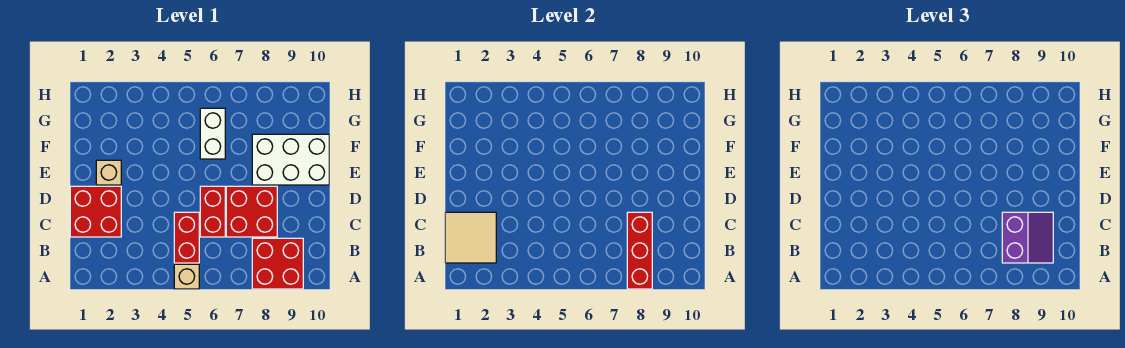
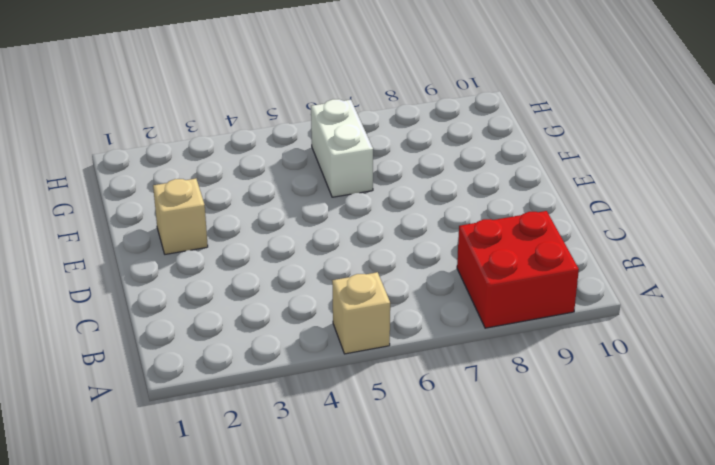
none -> red 1x2 brick [174,212,199,263]
none -> red 2x2 brick [70,186,121,237]
none -> red 1x2 brick [200,186,225,237]

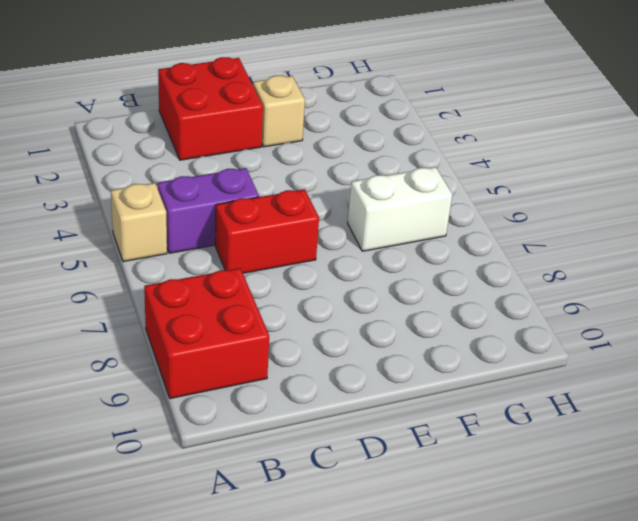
purple 1x2 brick [157,168,259,253] -> red 1x2 brick [174,212,199,263]
none -> red 2x2 brick [226,186,277,237]
none -> white 2x3 brick [252,134,329,185]
none -> red 1x3 brick [627,212,652,289]

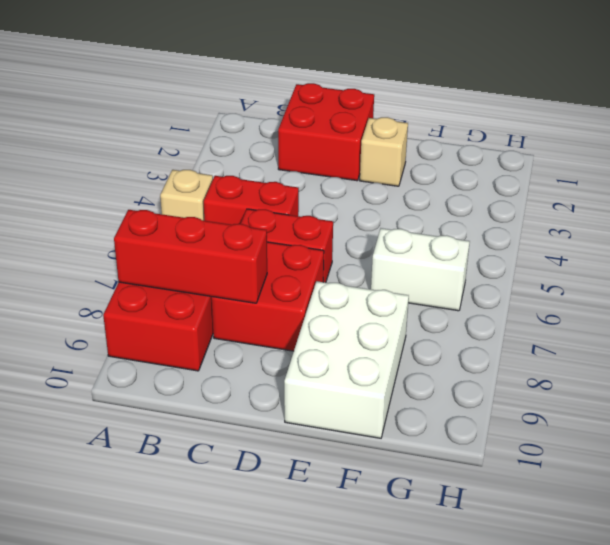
none -> tan 2x2 tile [445,212,496,263]
none -> purple 2x2 slope [1002,212,1053,263]

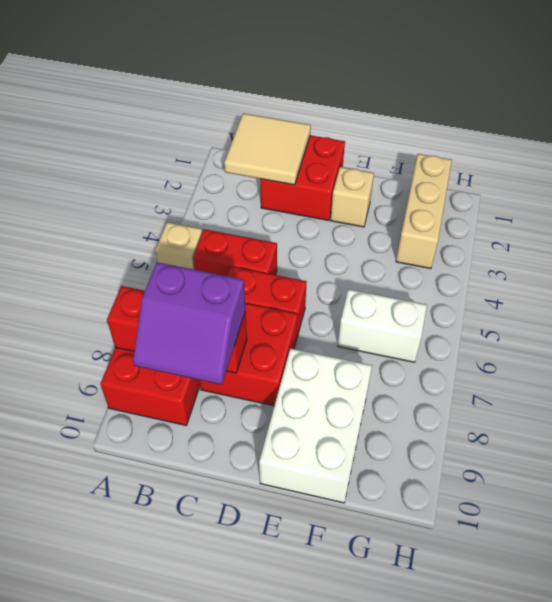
tan 1x3 brick [396,154,452,269] -> none

